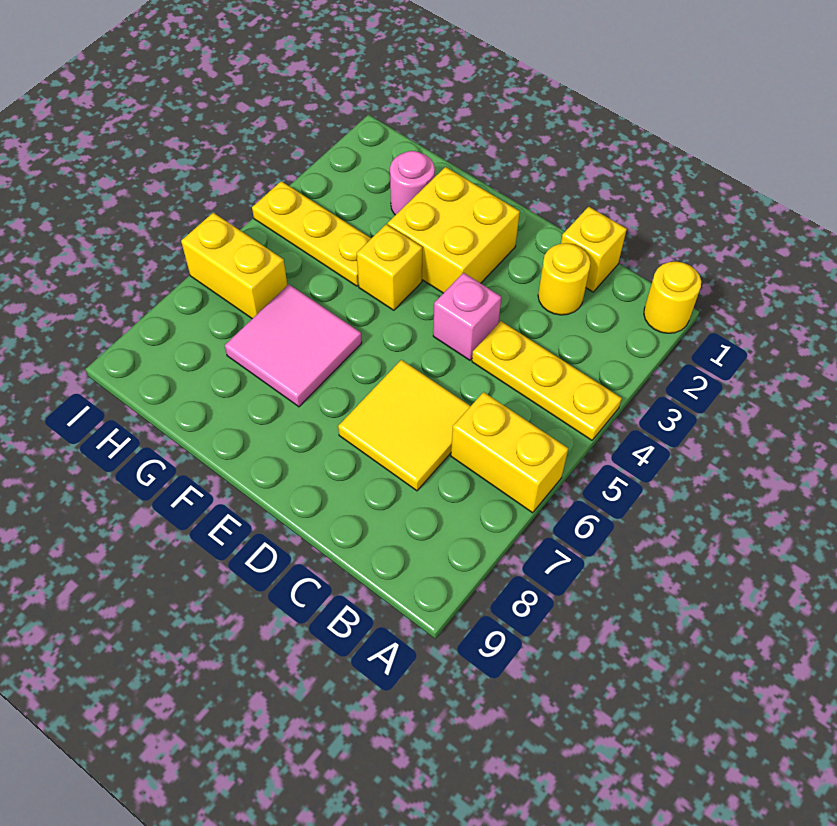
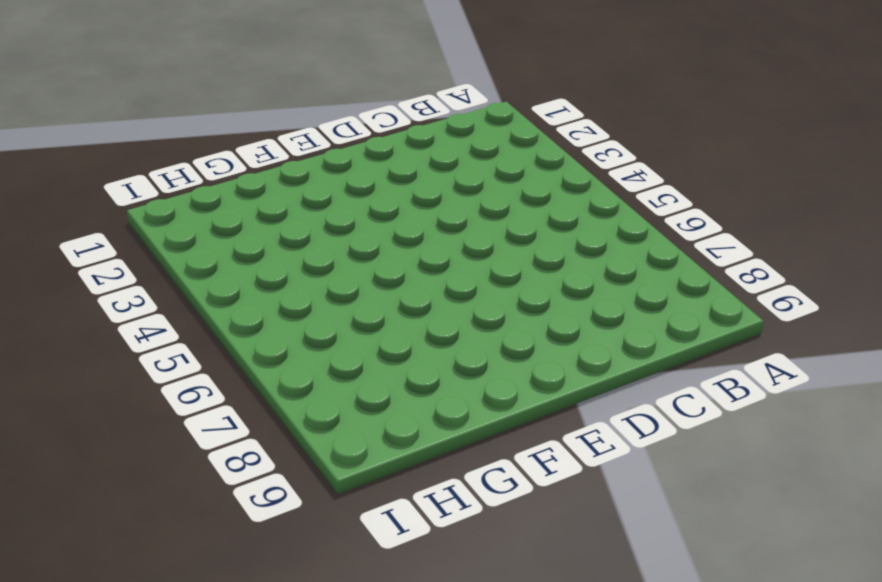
none -> yellow 1x1 round brick [644,262,701,333]
none -> yellow 1x3 plate [472,321,622,440]
none -> yellow 1x2 brick [451,392,568,513]

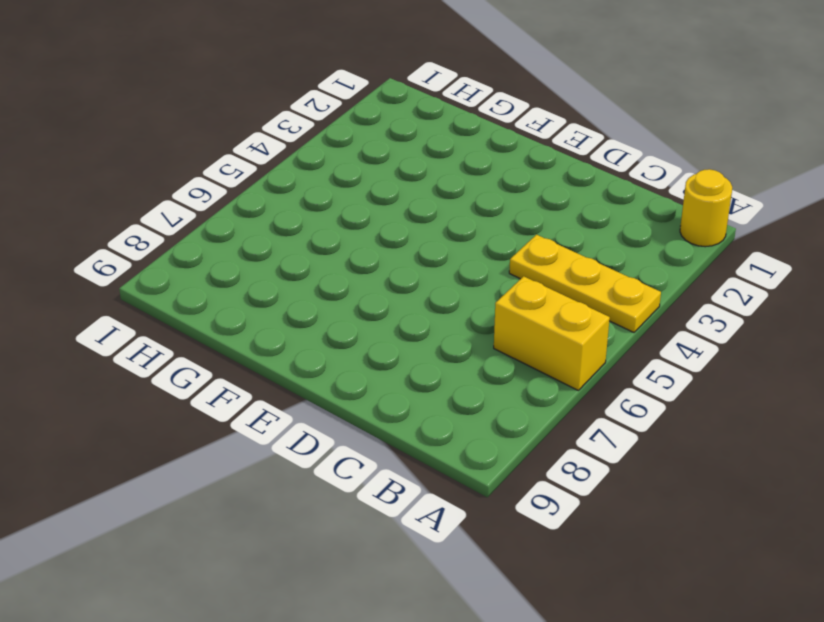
none -> yellow 1x1 brick [561,207,627,292]
none -> yellow 1x1 round brick [538,243,591,315]
none -> yellow 2x2 tile [338,360,470,491]

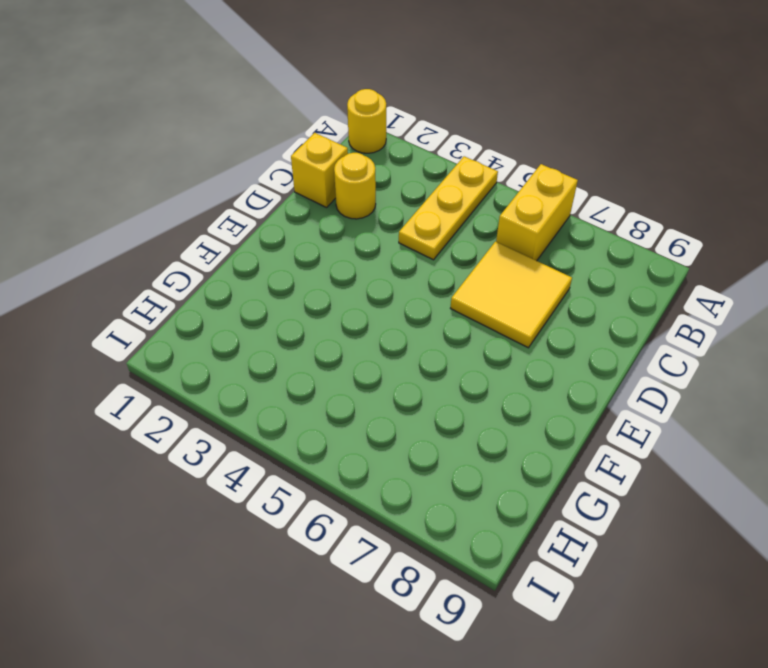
none -> pink 1x1 brick [433,273,501,360]
none -> yellow 2x2 brick [388,167,520,293]
none -> yellow 1x1 brick [357,224,422,310]

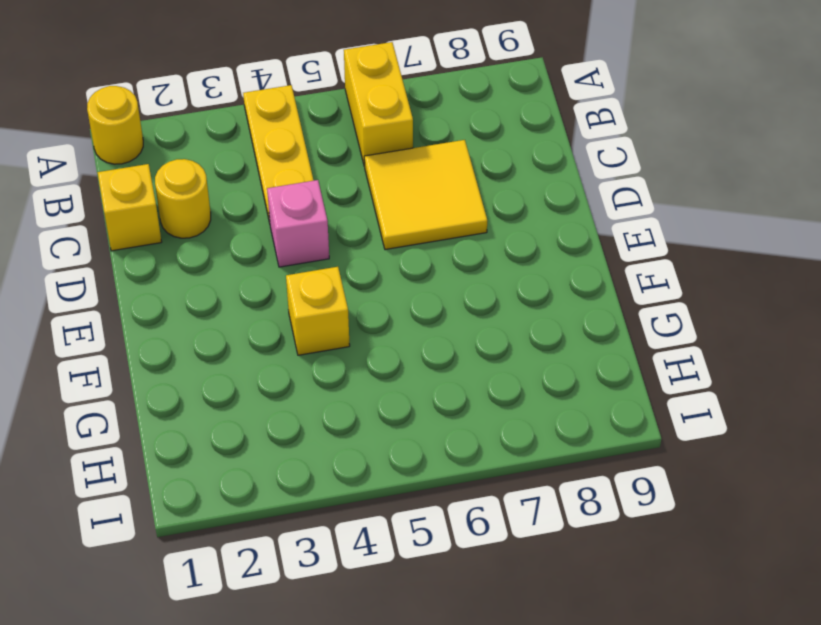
none -> yellow 2x2 brick [388,167,520,293]
none -> pink 2x2 tile [225,285,362,407]
none -> pink 1x1 round brick [390,151,435,215]

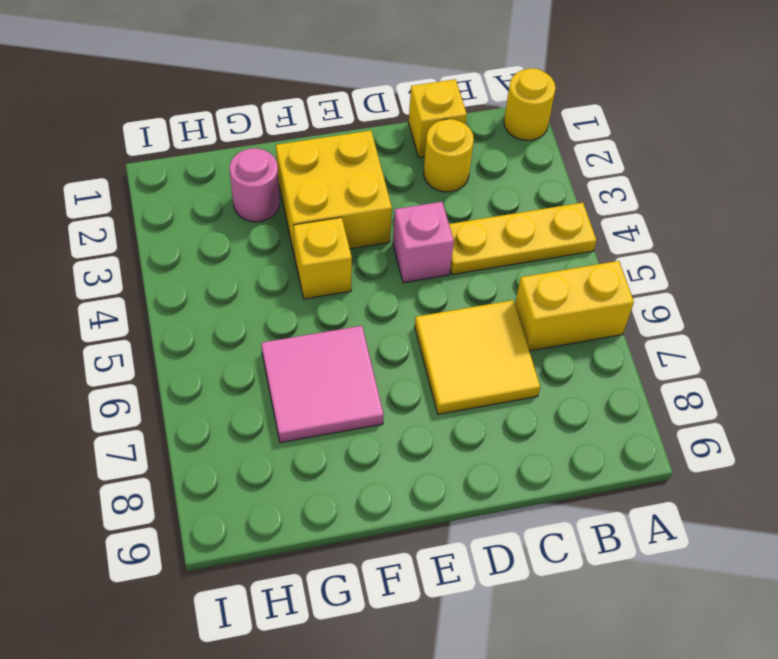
none -> yellow 1x3 plate [252,181,371,286]
none -> yellow 1x2 brick [181,213,287,319]

